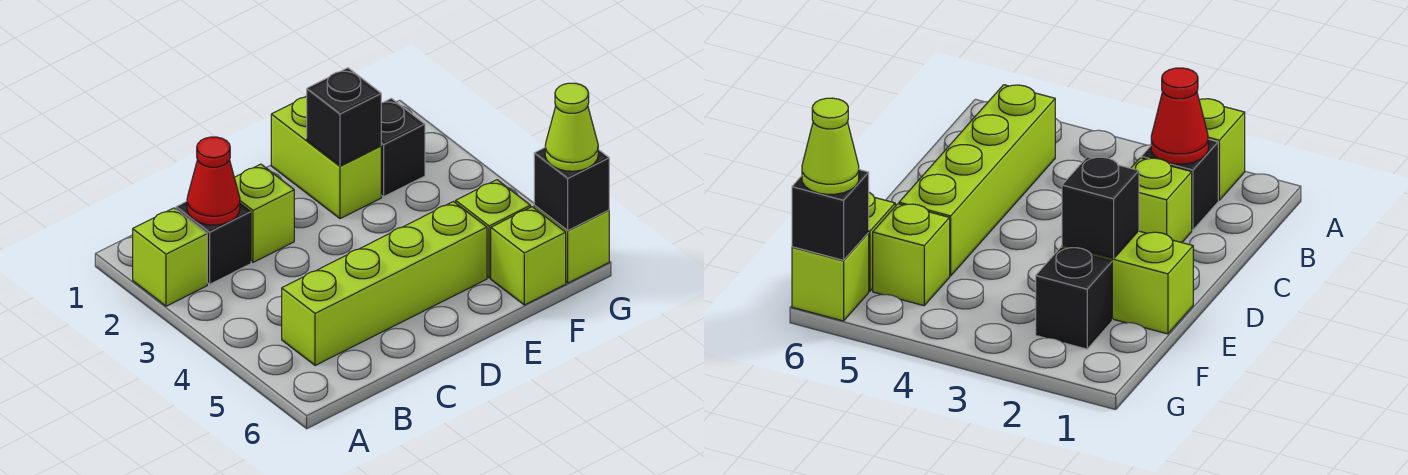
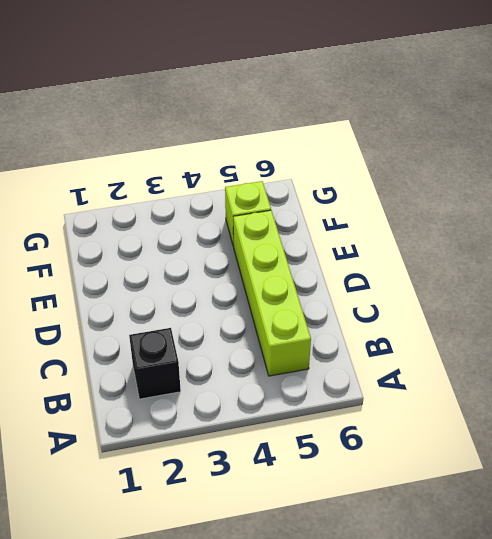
none -> lime 1x1 brick [133,208,207,306]
none -> lime 1x1 brick [234,164,294,262]
none -> lime 1x2 brick [271,96,381,219]

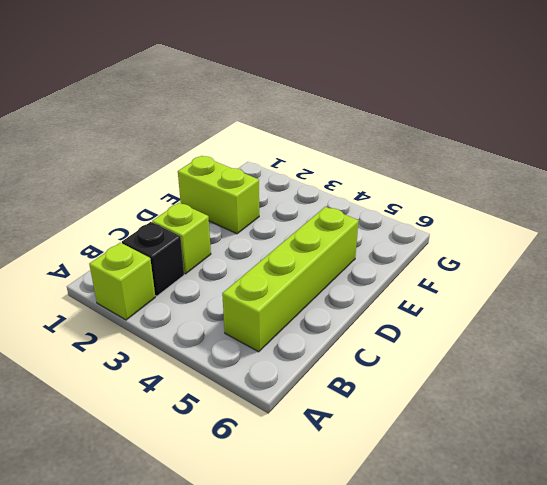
none -> black 1x1 brick [381,98,425,197]
none -> lime 1x1 brick [456,180,531,278]
none -> lime 1x1 brick [491,207,566,305]

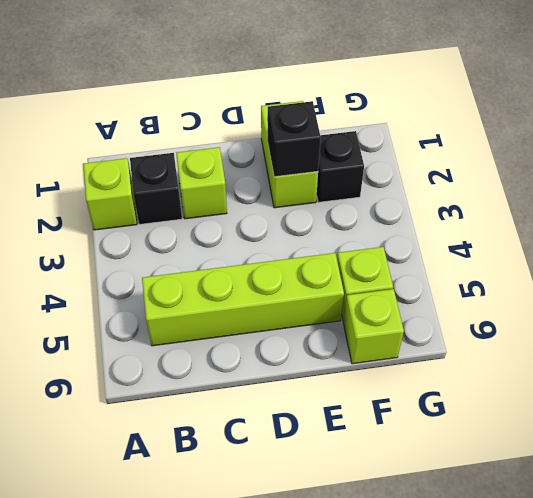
none -> lime 1x1 brick [534,206,609,283]
none -> red 1x1 cone [187,137,240,225]
none -> black 1x1 brick [534,148,609,230]

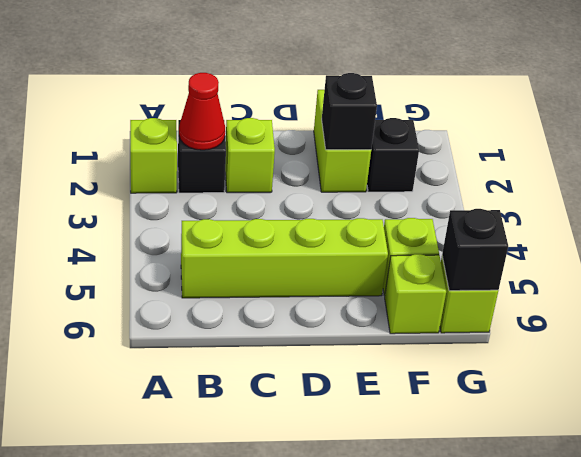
none -> lime 1x1 cone [545,83,598,171]

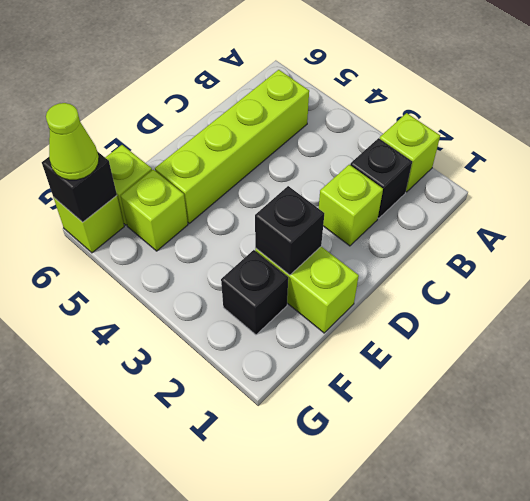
none -> red 1x1 cone [187,137,240,225]

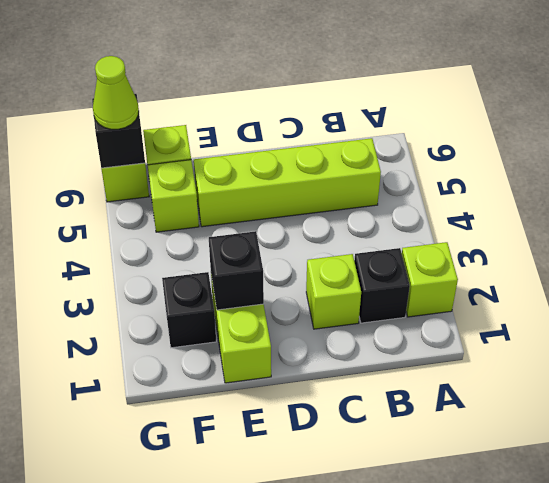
none -> red 1x1 cone [187,137,240,225]

